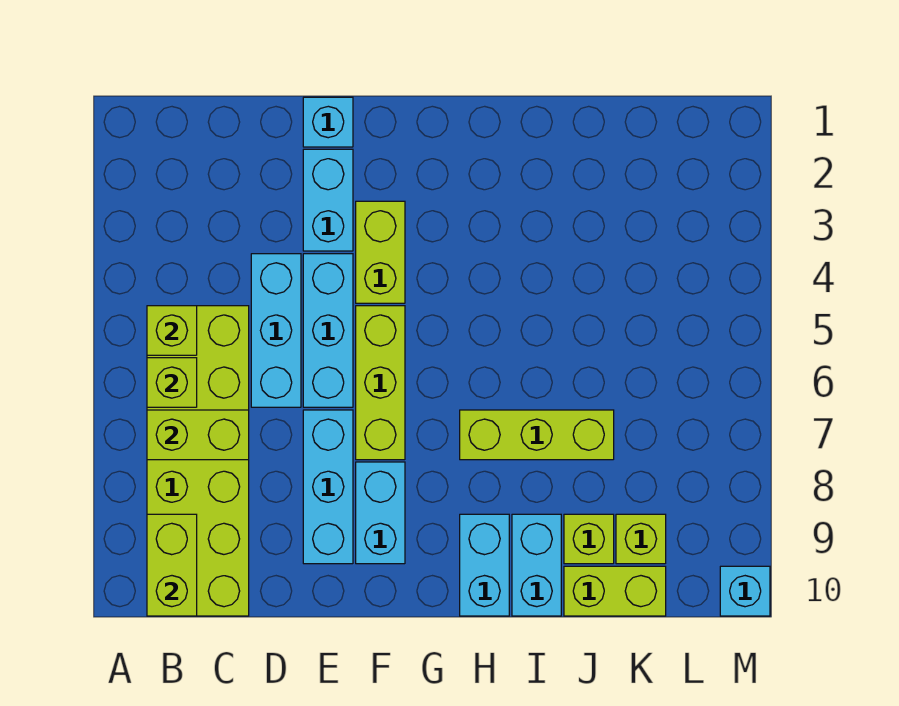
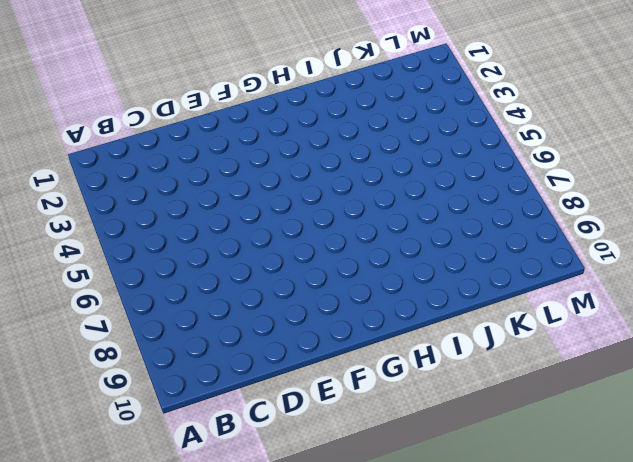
none -> lime 2x6 brick [147,306,249,616]
none -> cyan 1x3 brick [251,254,301,407]
none -> cyan 1x1 brick [303,97,353,147]

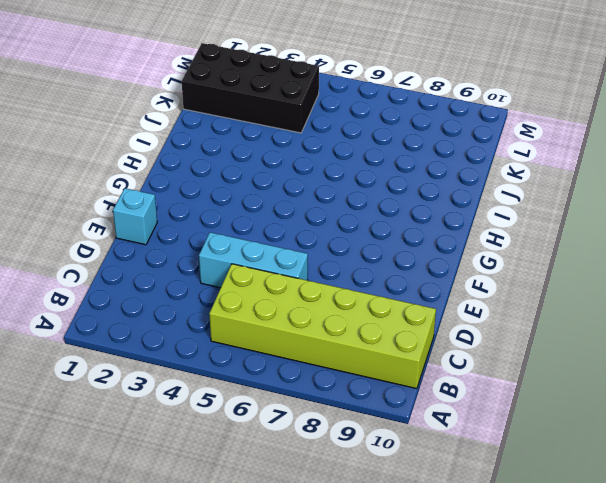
black 2x4 brick [182,43,319,133] -> none
none -> cyan 1x2 brick [303,149,353,251]
none -> cyan 1x3 brick [303,254,353,407]
none -> cyan 1x3 brick [303,410,353,564]

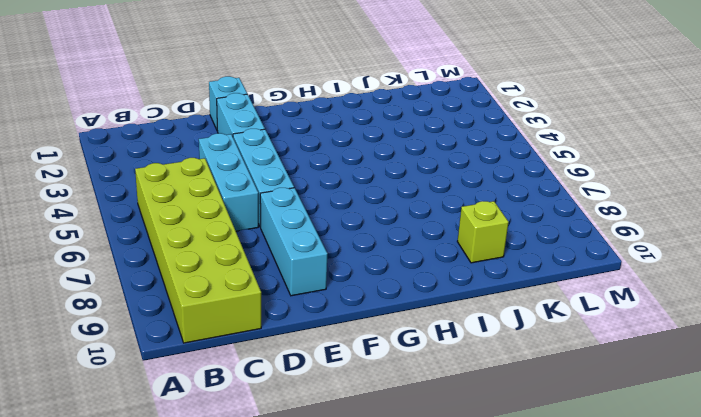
none -> lime 1x2 brick [356,201,405,303]
none -> lime 1x3 brick [356,306,405,460]
none -> cyan 1x2 brick [356,462,405,564]

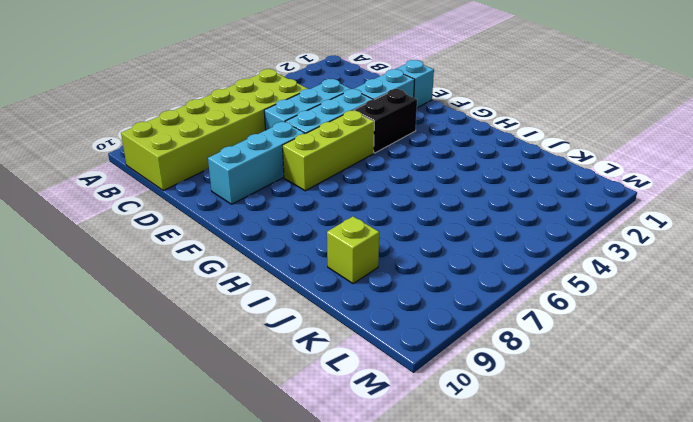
black 1x2 brick [354,89,417,153] -> lime 1x2 brick [356,201,405,303]
none -> cyan 1x2 brick [356,462,405,564]
none -> lime 1x3 brick [460,410,614,460]
none -> cyan 1x2 brick [460,514,509,616]

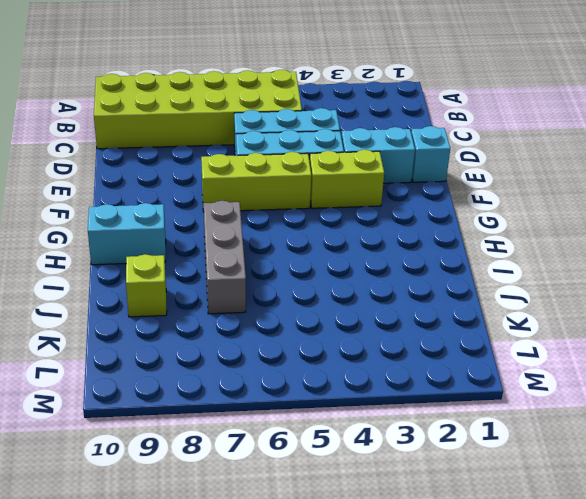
grey 1x3 brick [204,201,246,314] -> lime 1x3 brick [460,410,614,460]
none -> cyan 1x3 brick [303,410,353,564]
none -> cyan 1x2 brick [356,462,405,564]
none -> cyan 1x2 brick [512,514,561,616]

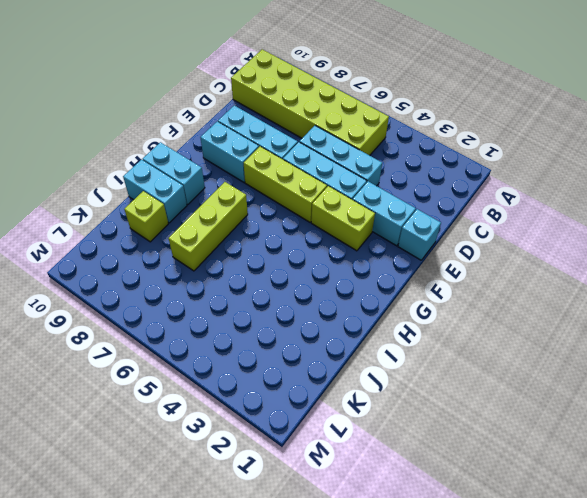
none -> lime 1x2 brick [564,566,666,616]
none -> lime 1x1 brick [616,514,666,564]
none -> cyan 1x1 brick [720,566,770,616]

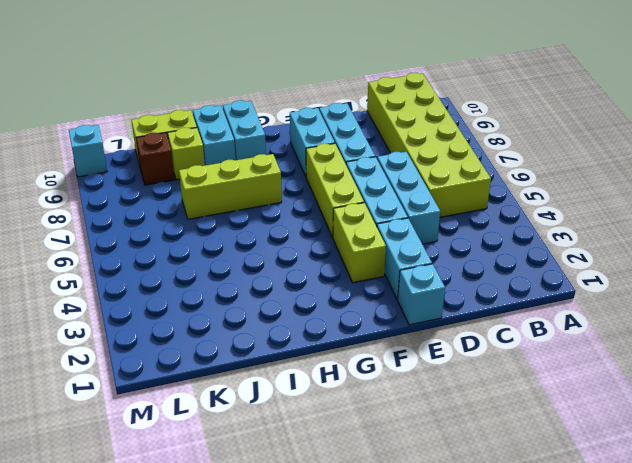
brown 1x1 brick [136,133,174,185] -> lime 1x1 brick [616,514,666,564]
none -> lime 1x1 brick [147,306,197,355]
none -> lime 1x1 brick [147,358,197,407]
none -> lime 1x2 brick [147,410,249,460]

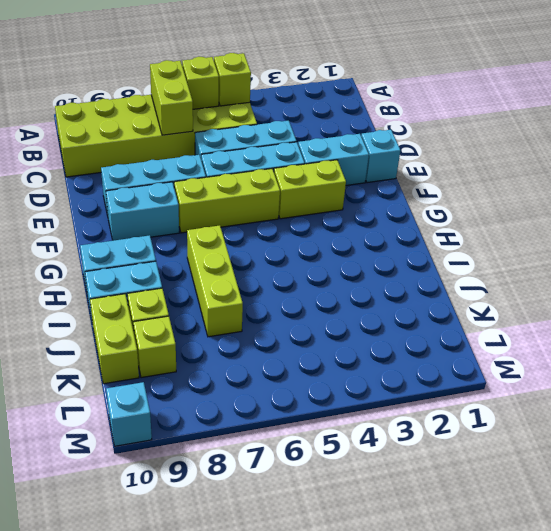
none -> lime 1x2 brick [147,514,197,616]

